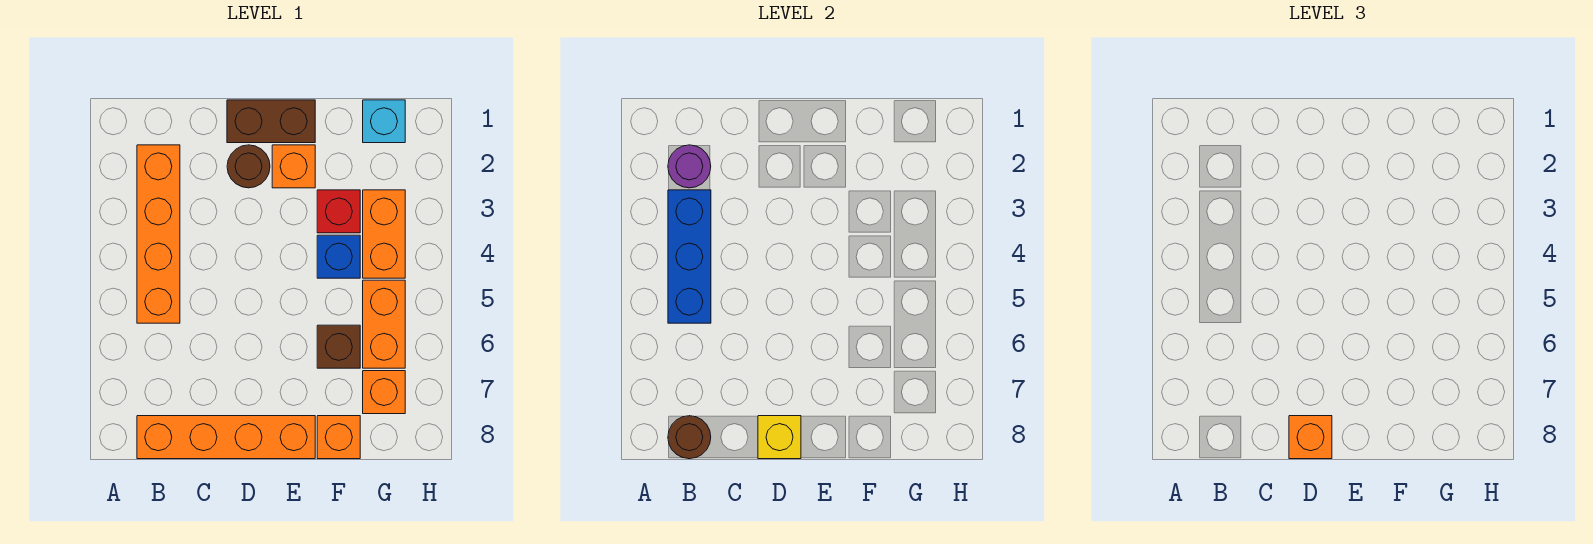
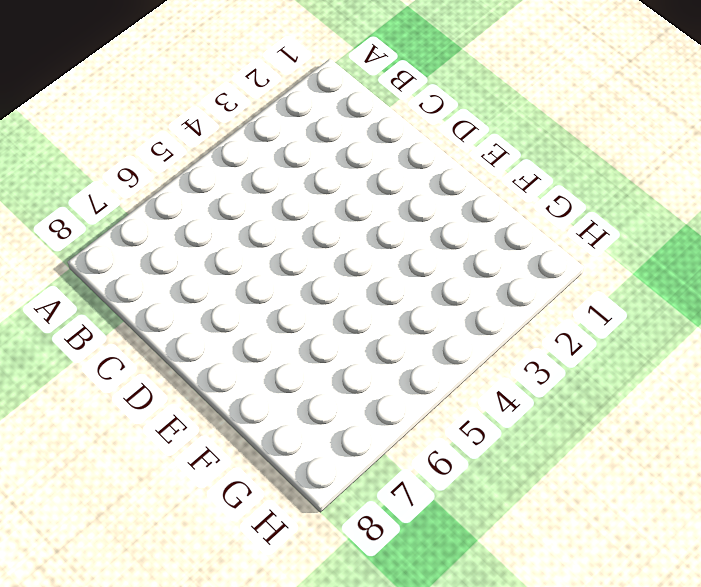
none -> orange 1x4 brick [137,145,180,323]
none -> orange 1x4 brick [137,416,315,459]
none -> brown 1x2 brick [227,100,315,143]

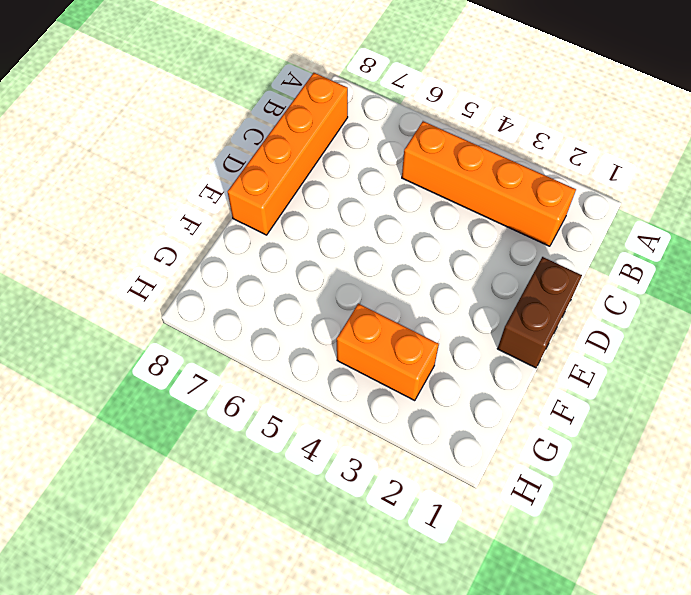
none -> brown 1x1 round brick [227,145,270,188]
none -> orange 1x1 brick [272,145,315,188]
none -> red 1x1 brick [317,190,360,233]

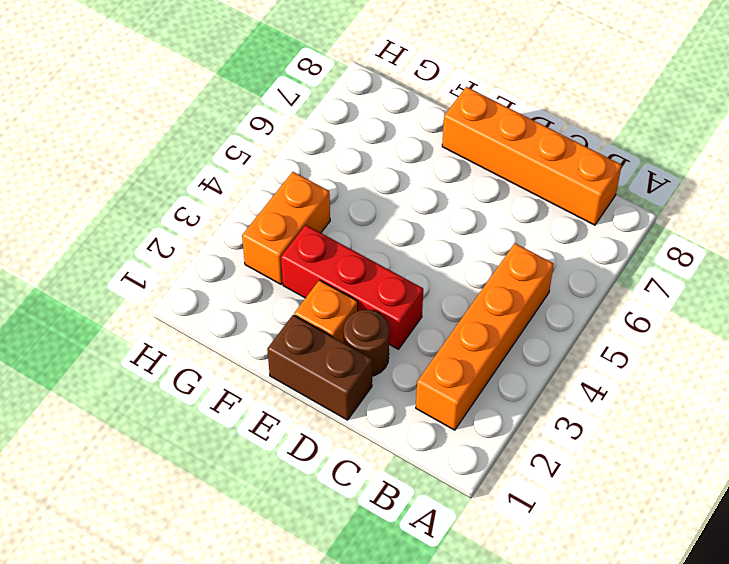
red 1x3 brick [281,225,423,349] -> red 1x1 brick [317,190,360,233]
none -> blue 1x1 brick [317,235,360,278]
none -> brown 1x1 brick [317,325,360,368]
none -> orange 1x1 brick [317,416,360,459]

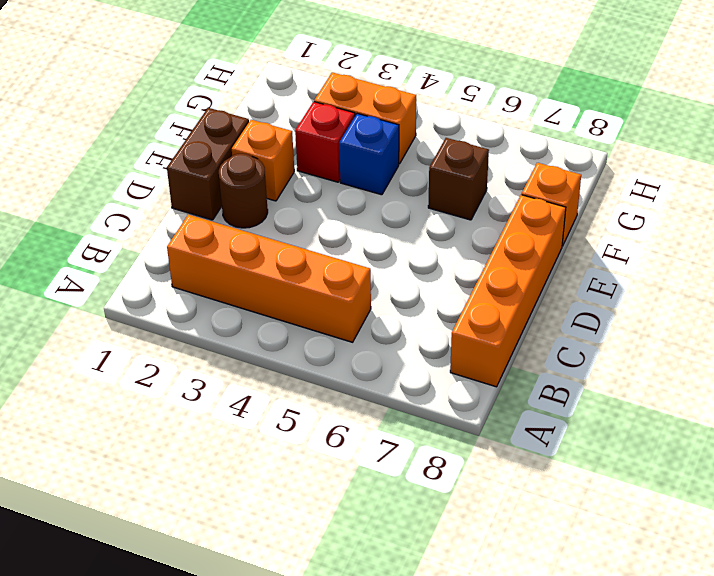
none -> cyan 1x1 brick [363,100,405,143]
none -> orange 1x2 brick [363,280,405,368]
none -> orange 1x1 brick [363,371,405,414]

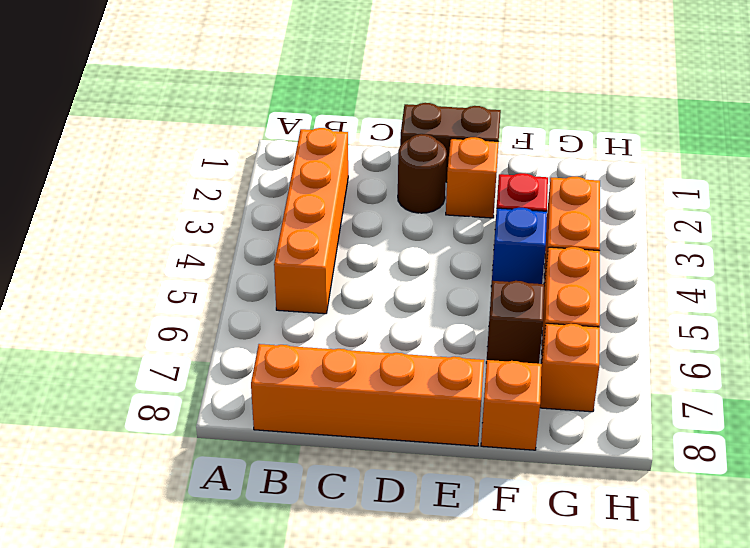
none -> cyan 1x1 brick [363,100,405,143]
none -> purple 1x1 round brick [668,145,711,188]
none -> blue 1x3 brick [668,190,711,323]

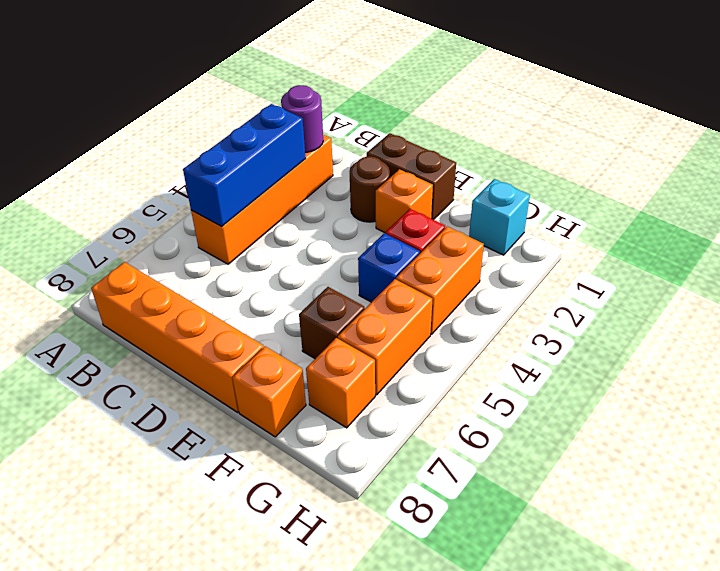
none -> brown 1x1 round brick [668,416,711,459]
none -> yellow 1x1 brick [758,416,801,459]
none -> orange 1x1 brick [1289,416,1332,459]

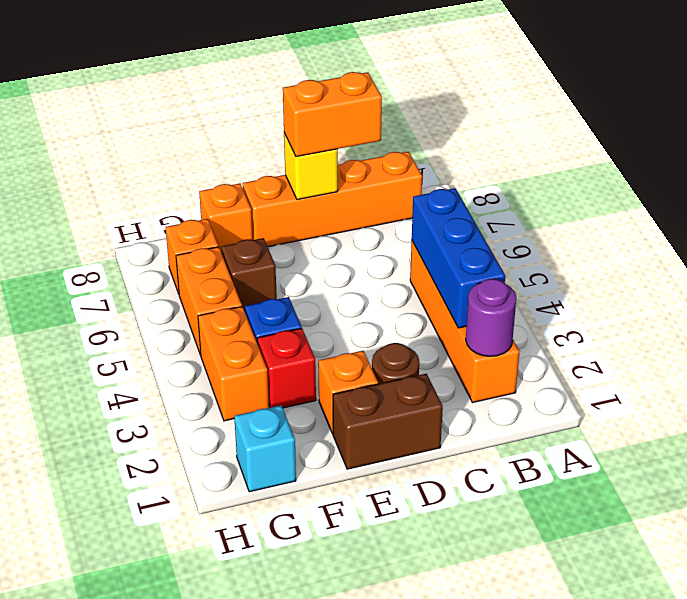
orange 1x2 brick [283,72,382,157] -> orange 1x1 brick [1289,416,1332,459]
none -> brown 1x1 round brick [668,416,711,459]

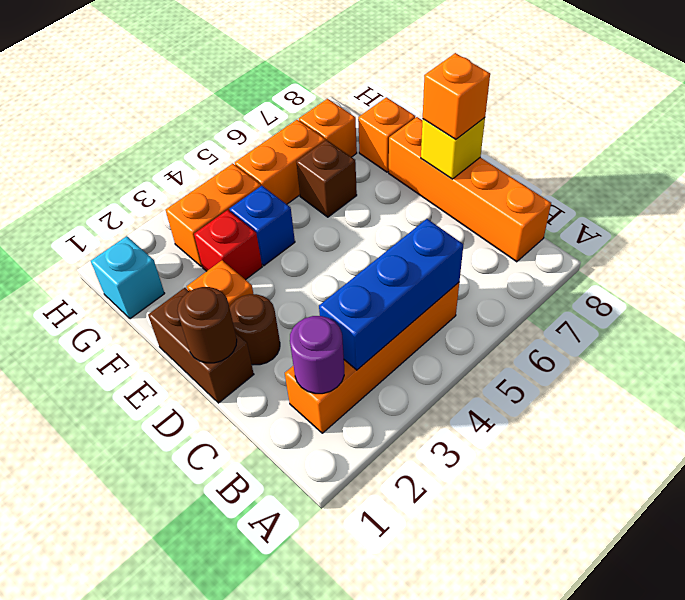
brown 1x1 round brick [177,287,237,363] -> brown 1x1 round brick moved to [668,416,711,459]

